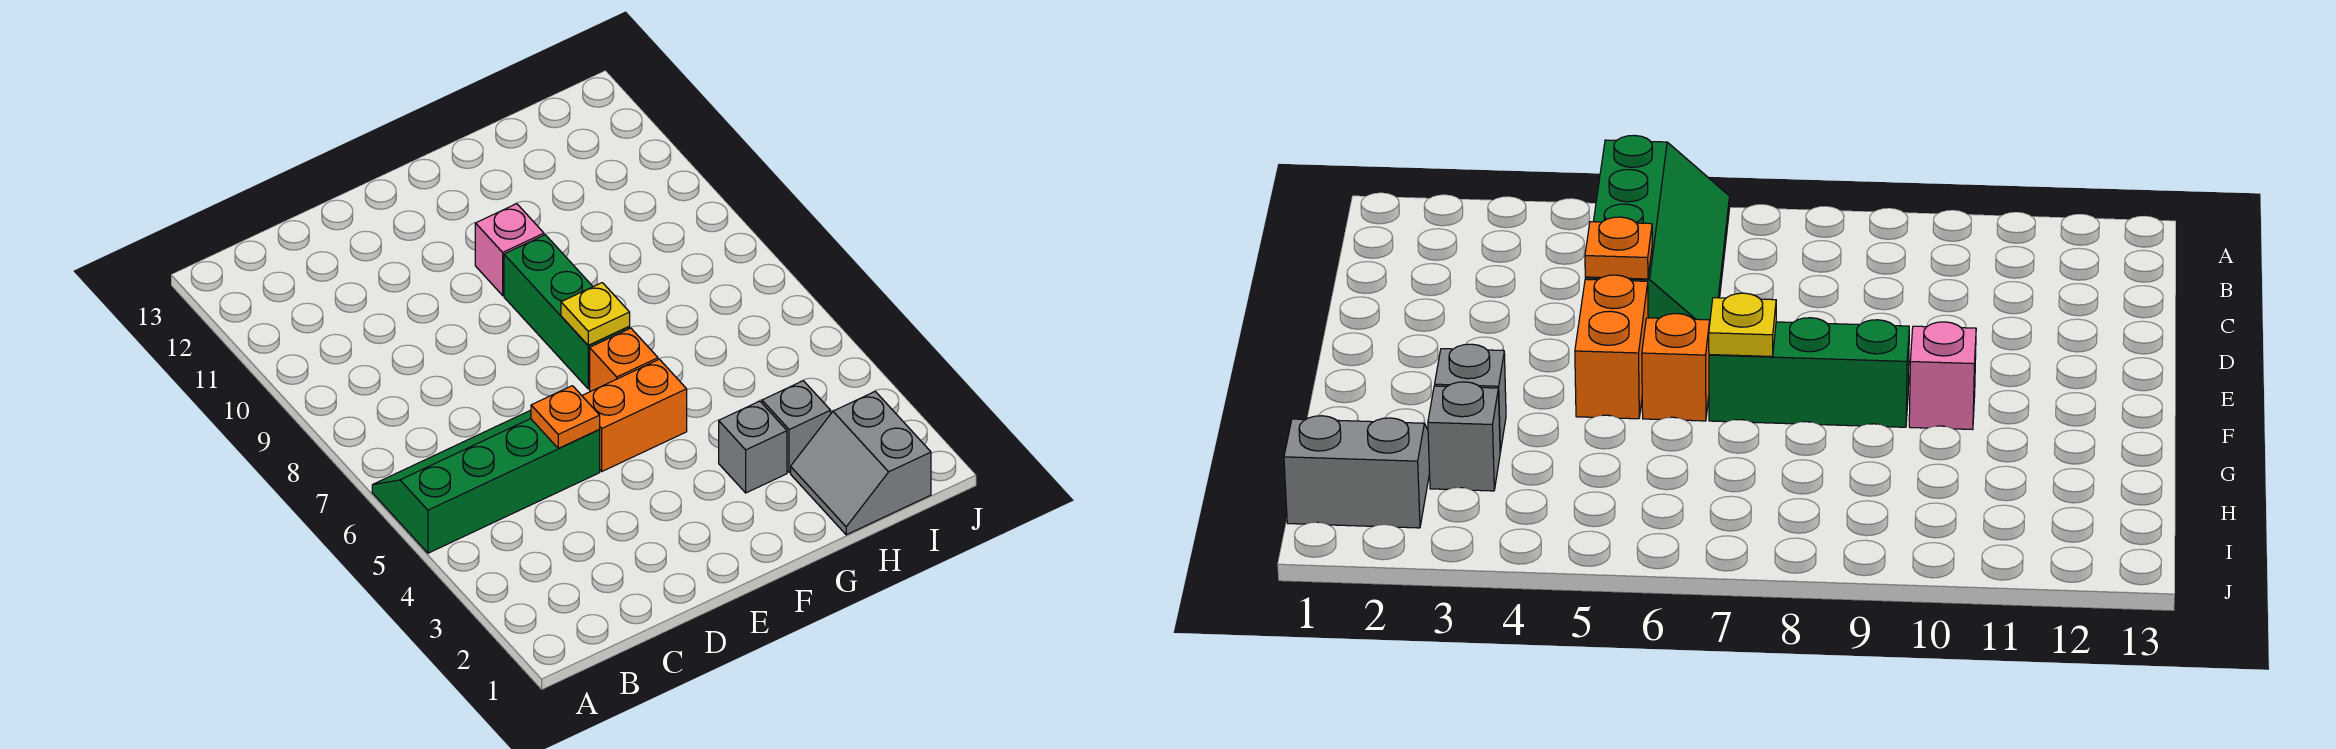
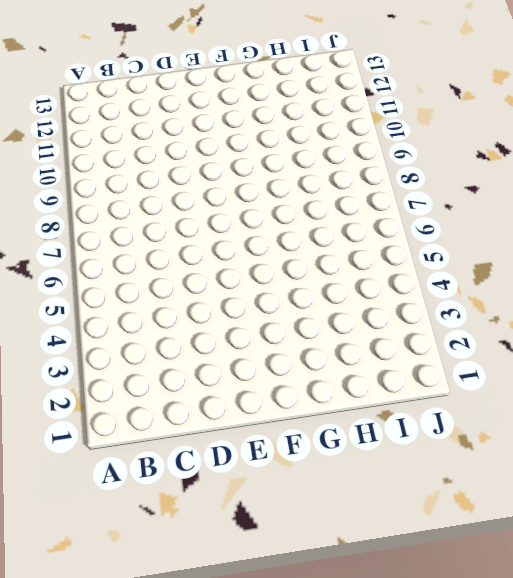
none -> green 2x4 slope [372,410,600,553]
none -> orange 1x2 brick [582,359,687,471]

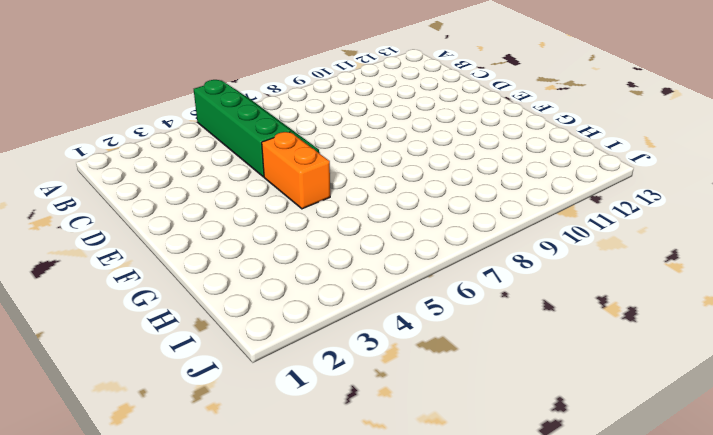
none -> orange 1x1 brick [590,328,658,392]
none -> green 1x3 brick [504,235,630,389]

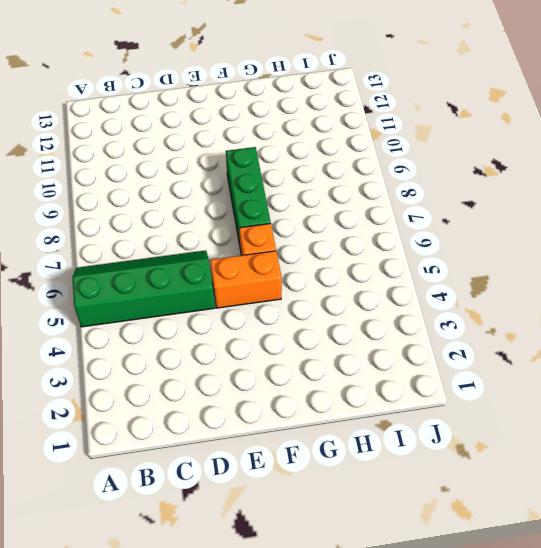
none -> pink 1x1 brick [475,204,544,295]
none -> grey 1x1 brick [719,401,787,493]

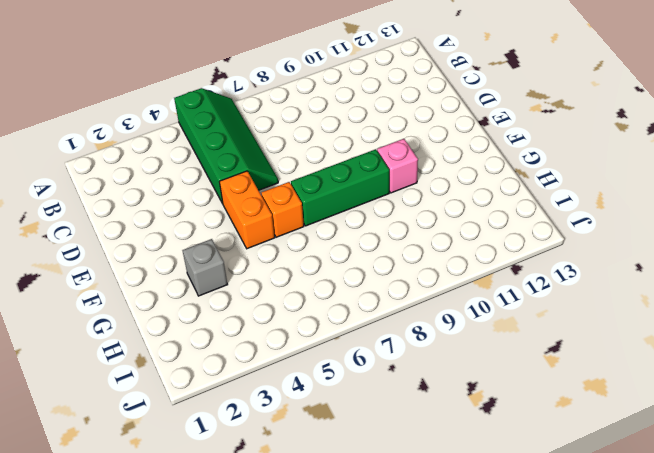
none -> grey 2x2 slope [791,391,931,535]
none -> grey 1x1 brick [762,381,831,473]

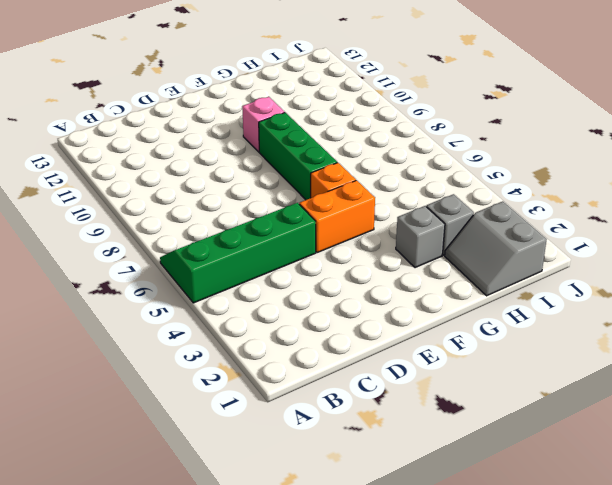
none -> orange 1x1 plate [531,386,600,449]
none -> yellow 1x1 plate [561,283,630,345]

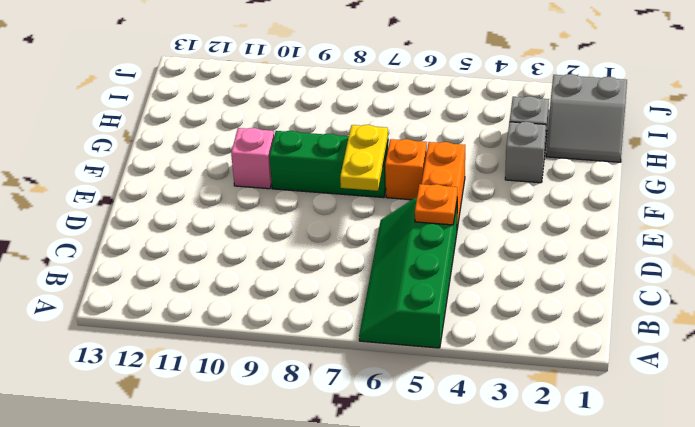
yellow 1x2 plate [340,125,388,191] -> yellow 1x1 plate [561,283,630,345]

